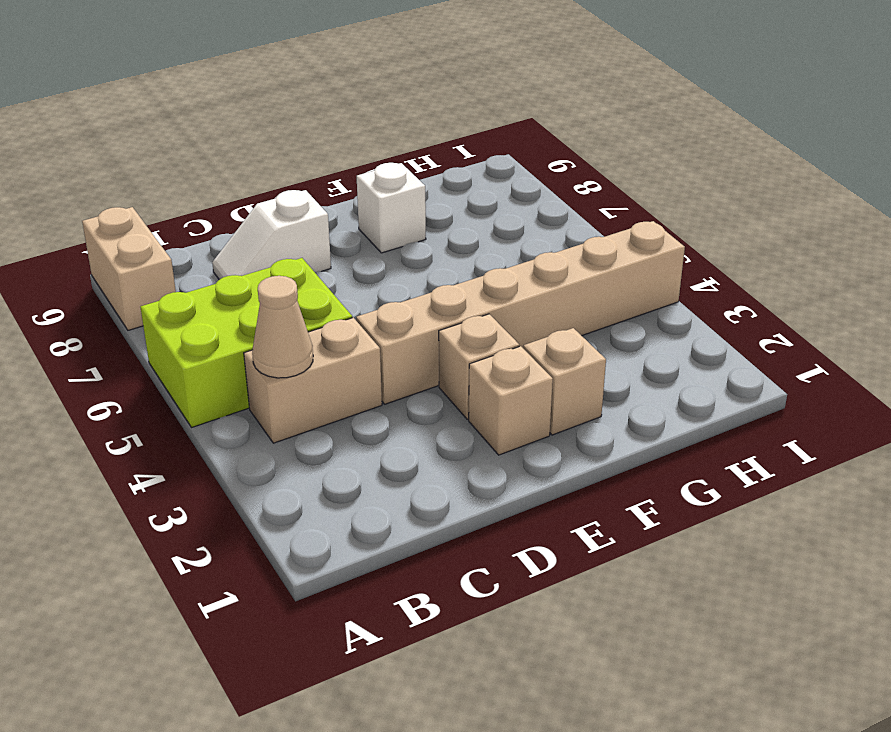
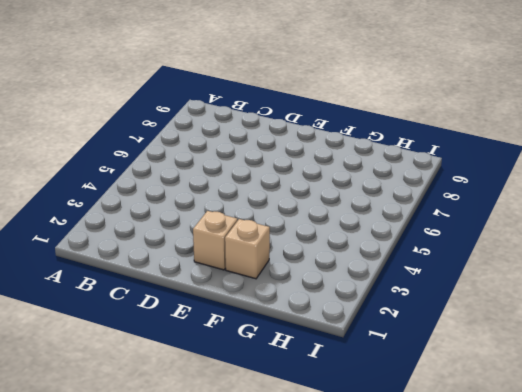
none -> lime 2x3 brick [141,258,352,428]
none -> tan 1x2 brick [82,207,176,330]

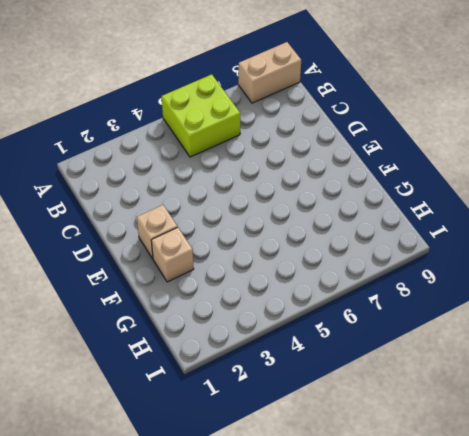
lime 2x2 brick [162,74,240,157] -> lime 2x3 brick [141,258,352,428]
none -> tan 1x2 brick [244,317,382,443]
none -> white 1x2 slope [212,190,331,280]

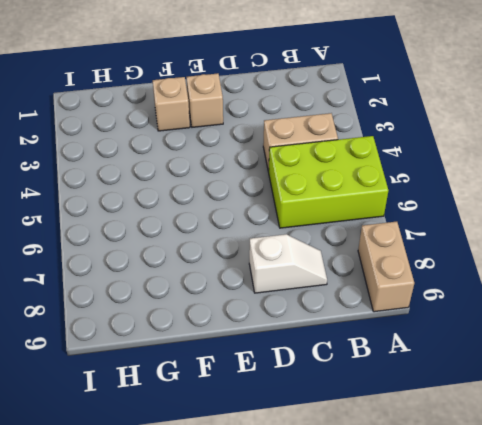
none -> tan 1x6 brick [356,221,685,404]
none -> tan 1x1 brick [439,314,519,419]

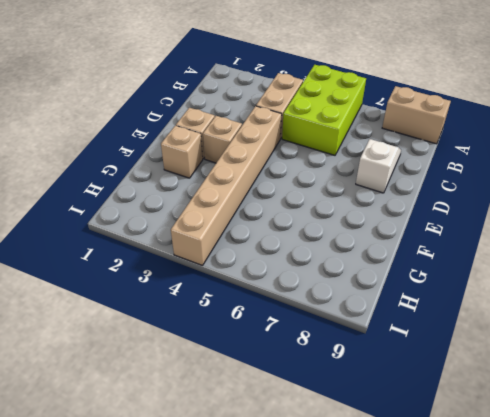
none -> white 1x1 brick [357,163,426,253]
none -> tan 1x1 cone [252,276,313,378]

